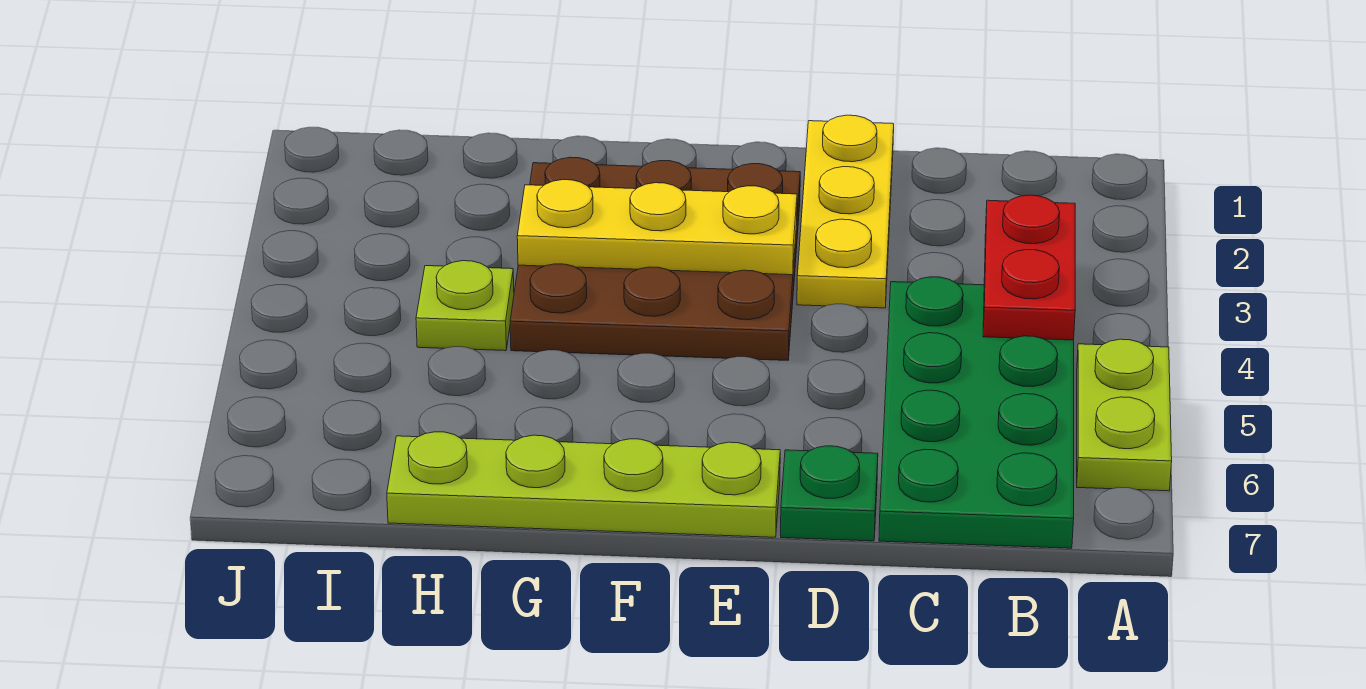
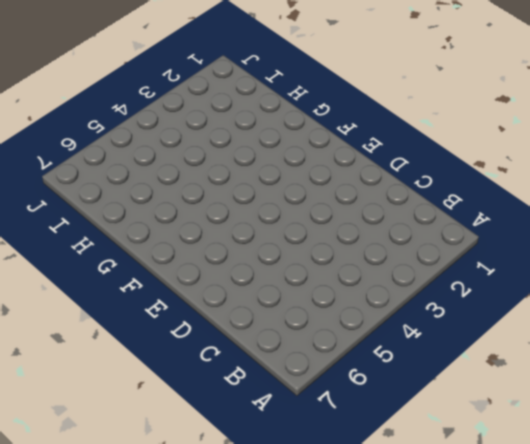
none -> lime 1x2 plate [1077,339,1172,491]
none -> green 2x4 plate [879,277,1074,548]

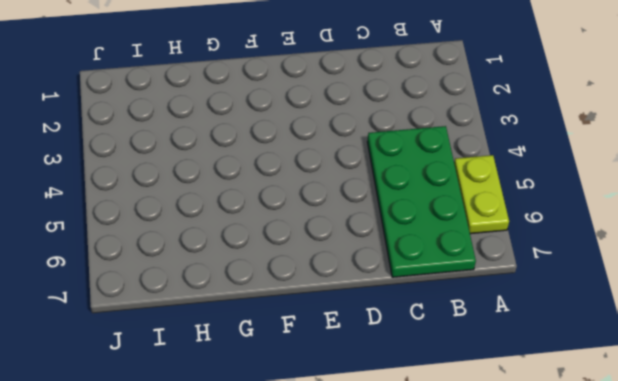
none -> yellow 1x3 plate [797,115,894,308]
none -> green 1x1 plate [781,446,878,541]

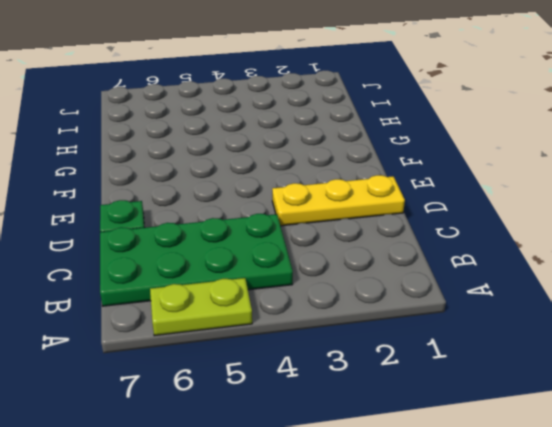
none -> brown 3x3 plate [510,157,800,360]
none -> lime 1x4 plate [387,432,780,537]

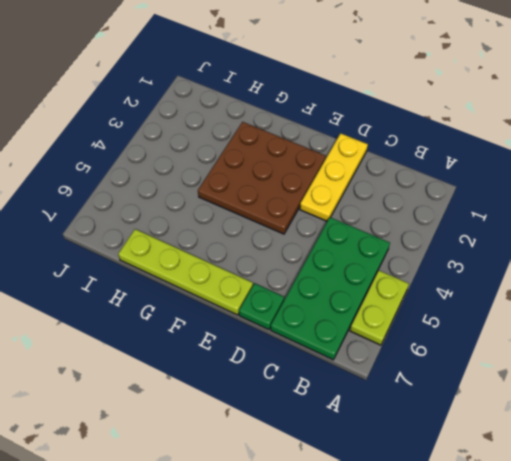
none -> lime 1x1 plate [416,261,514,351]
none -> red 1x2 plate [983,195,1075,340]

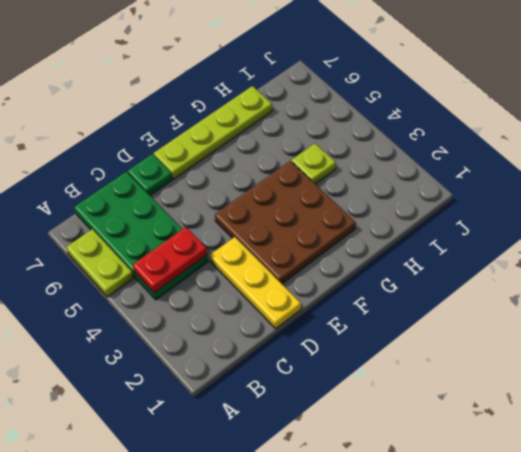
red 1x2 plate [133,227,207,293] -> red 1x2 plate turned to [983,195,1075,340]
none -> yellow 1x3 plate [517,180,797,275]

